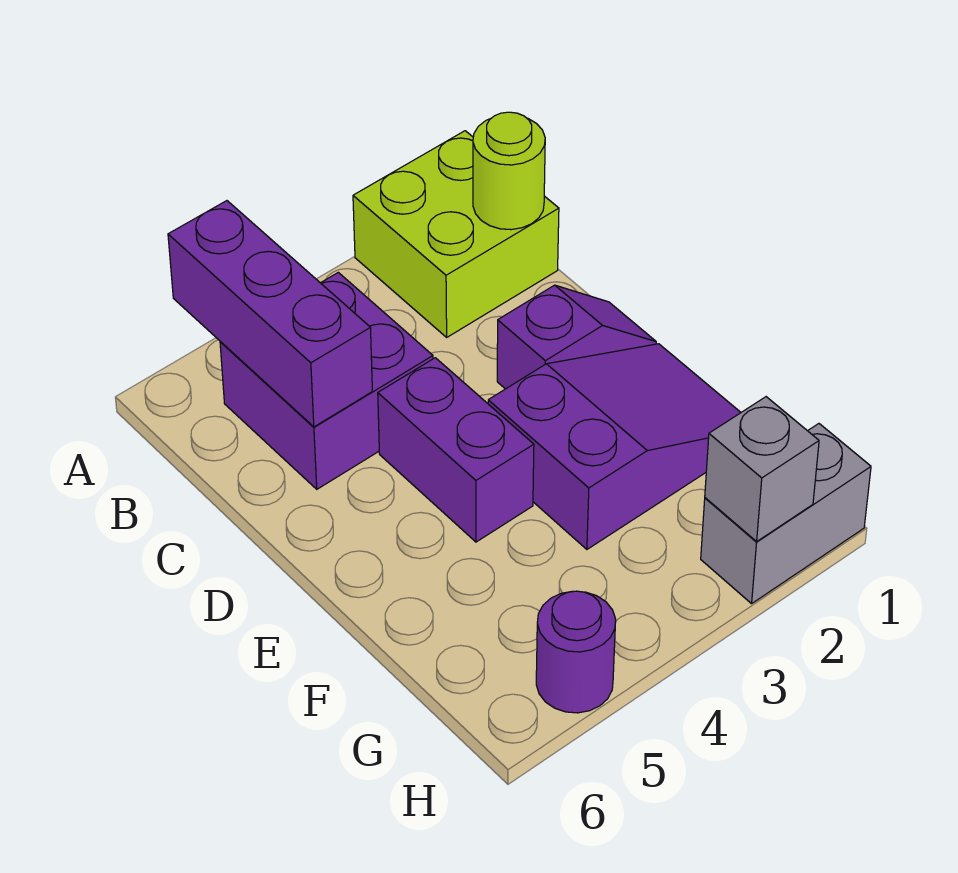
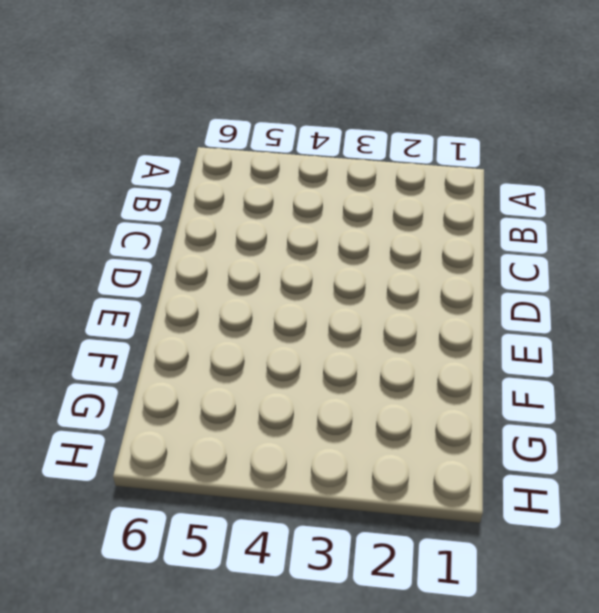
none -> lime 2x2 brick [353,131,559,337]
none -> purple 2x2 brick [220,272,433,489]

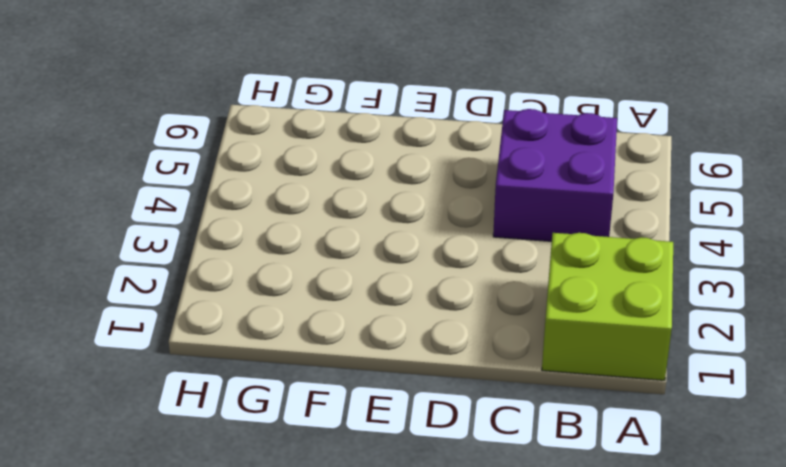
none -> purple 1x2 slope [497,285,656,389]
none -> purple 1x2 brick [378,358,534,542]

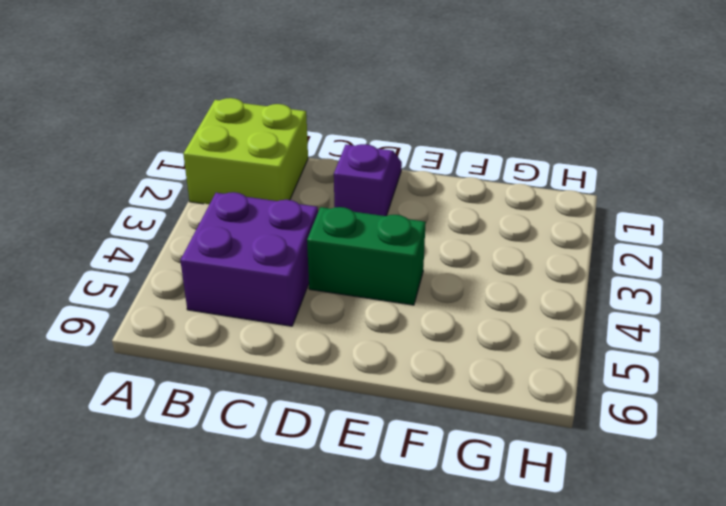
green 1x2 brick [307,207,426,305] -> purple 1x2 brick [378,358,534,542]
none -> purple 2x3 slope [488,344,741,549]
none -> grey 1x2 brick [701,424,871,604]

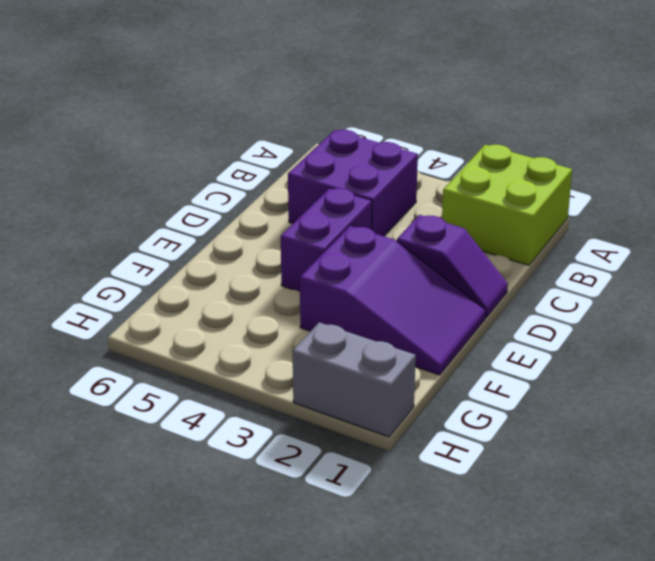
none -> purple 1x1 round brick [536,591,616,713]
none -> purple 1x3 brick [168,201,372,427]

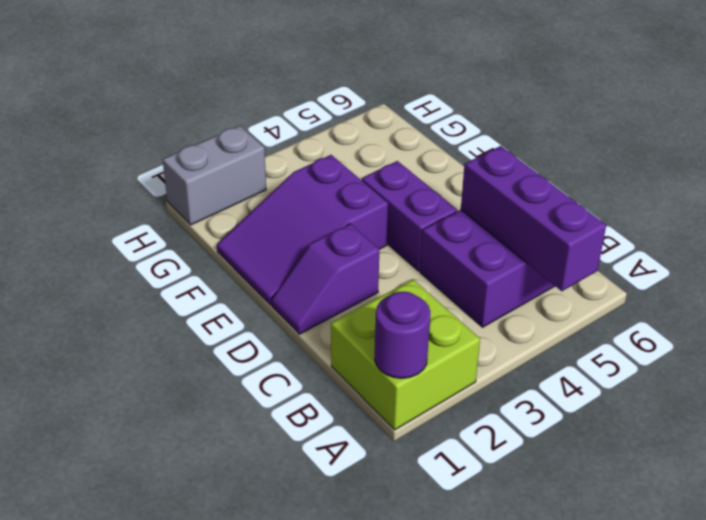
purple 1x1 round brick [375,292,431,378] -> purple 1x1 round brick moved to [536,591,616,713]
none -> lime 1x1 round brick [473,112,545,230]
none -> grey 1x1 brick [705,397,819,541]

